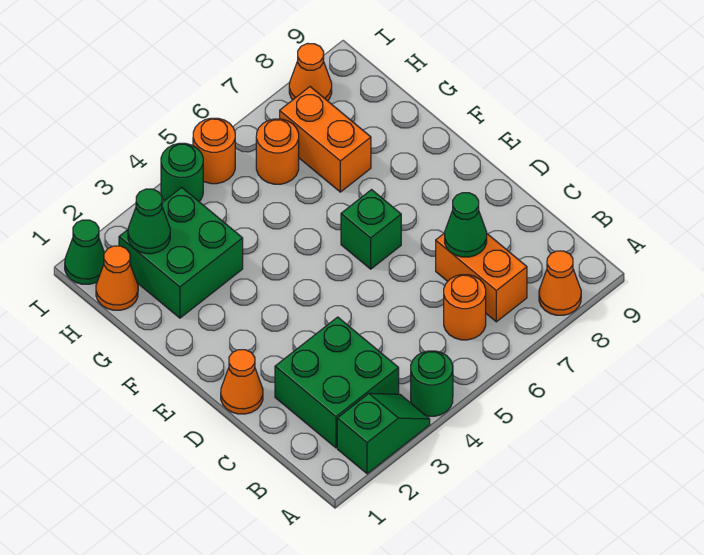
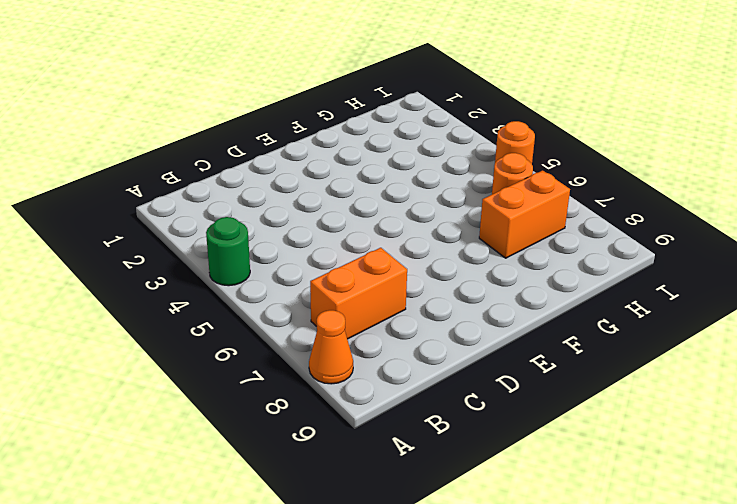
none -> green 1x2 slope [337,393,430,474]
none -> green 2x2 brick [275,317,399,448]
none -> orange 1x1 round brick [444,275,486,340]

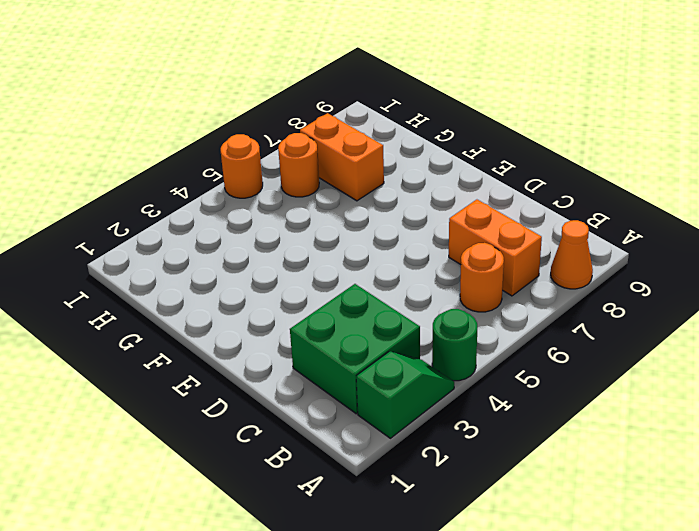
none -> orange 1x1 cone [221,350,263,414]
none -> green 1x1 brick [341,190,401,269]
none -> green 2x2 brick [119,187,243,318]

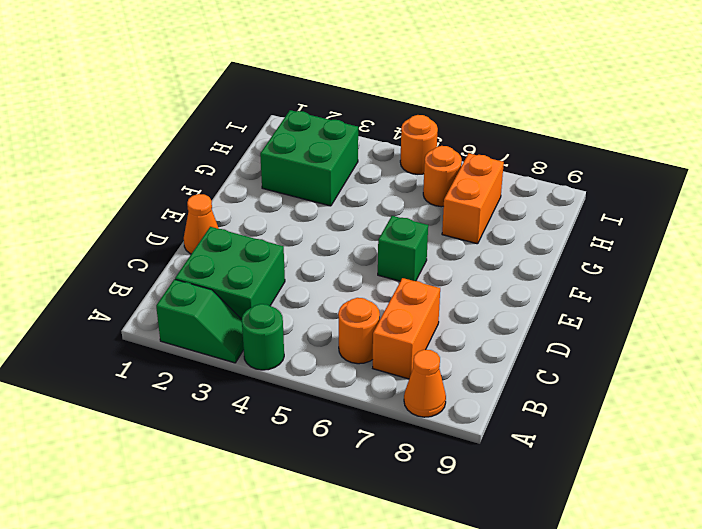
none -> orange 1x1 cone [96,246,138,310]
none -> green 1x1 cone [65,220,104,284]
none -> green 1x1 round brick [161,143,203,201]

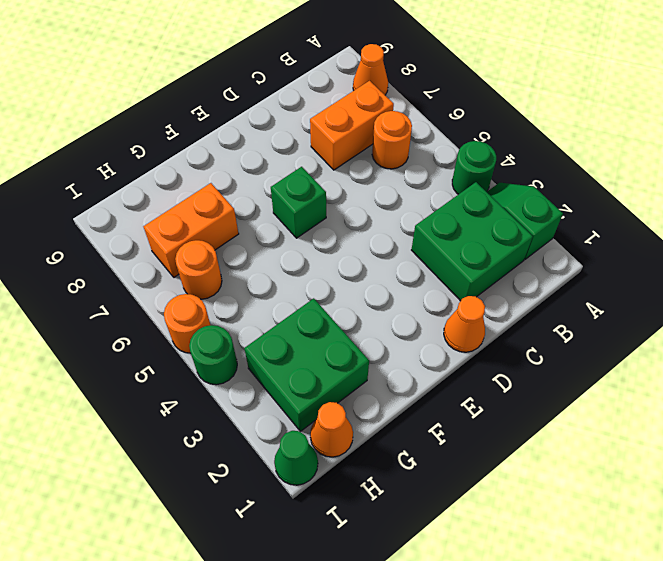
none -> orange 1x1 cone [289,43,332,101]
none -> green 1x1 cone [445,193,487,257]
none -> green 1x1 cone [128,189,170,254]

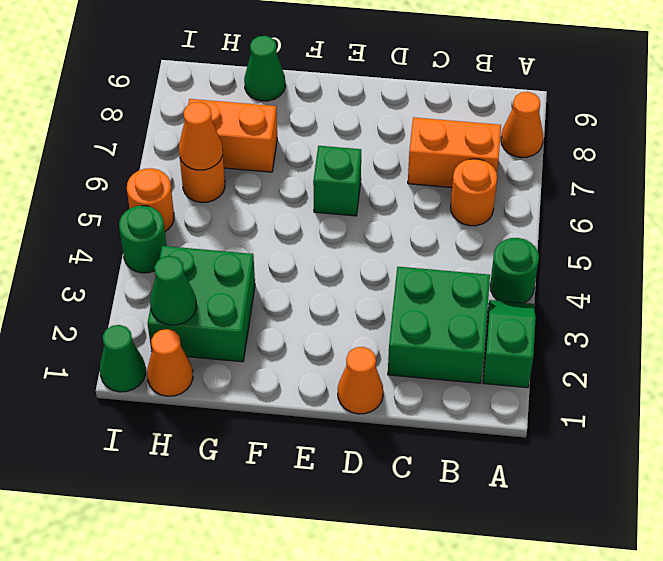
green 1x1 cone [244,36,285,101] -> green 1x1 cone moved to [445,193,487,257]
orange 1x1 cone [179,102,223,170] -> orange 1x1 cone moved to [289,43,332,101]

